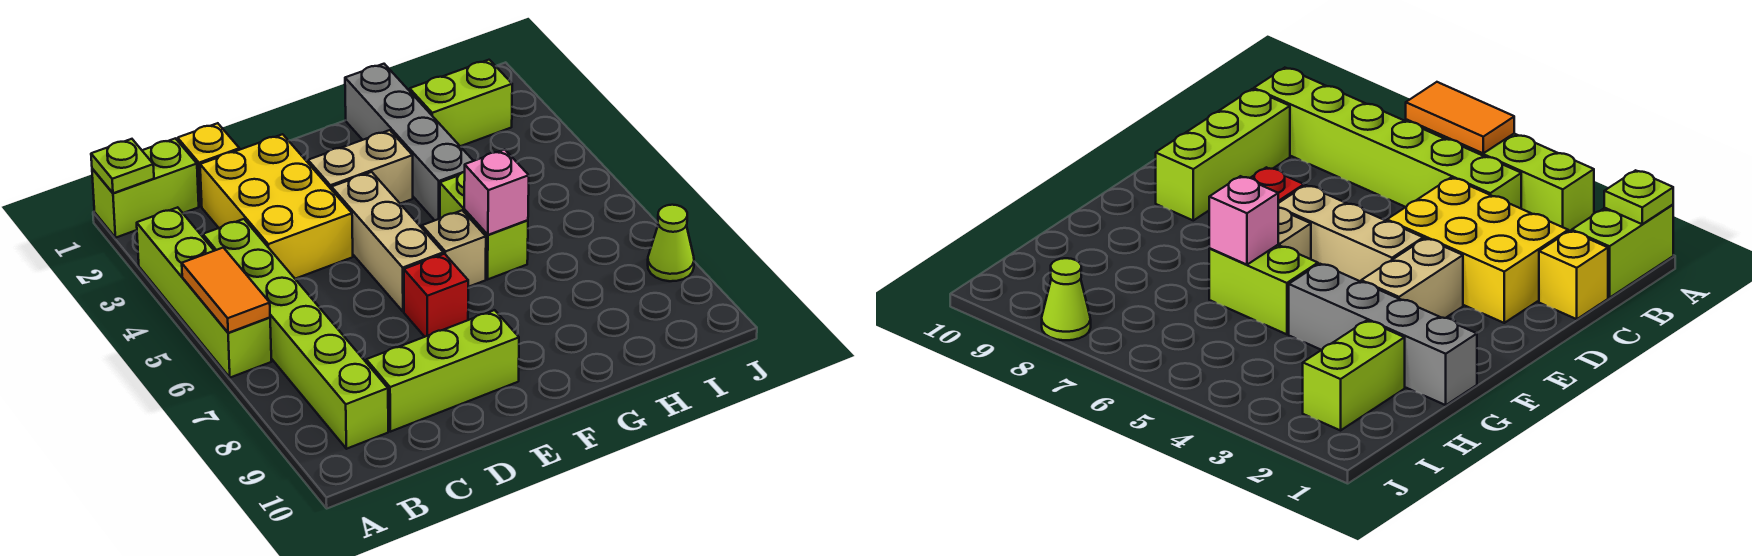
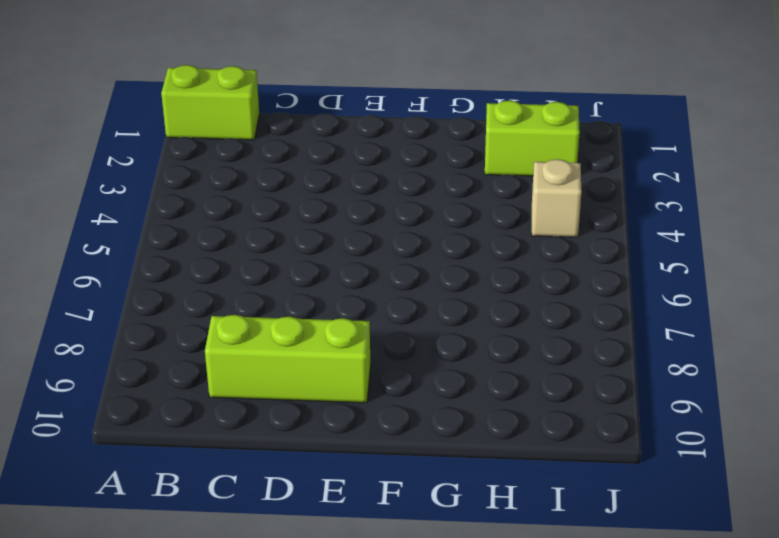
tan 1x1 brick [532,159,581,237] -> tan 1x1 brick moved to [422,210,486,287]
none -> lime 1x4 brick [137,207,271,378]
none -> lime 1x6 brick [203,219,388,449]
none -> yellow 1x1 brick [178,123,240,206]

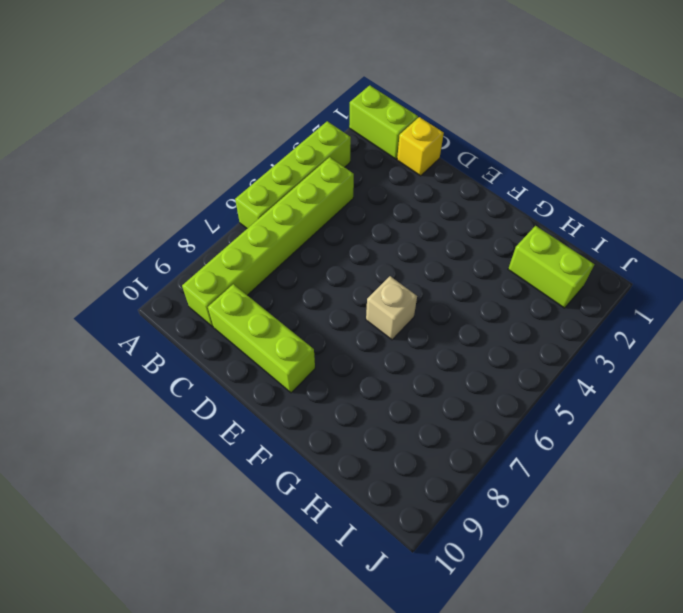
none -> yellow 2x3 brick [200,134,353,279]
none -> tan 1x2 brick [308,130,413,204]
none -> tan 1x3 brick [332,172,443,312]

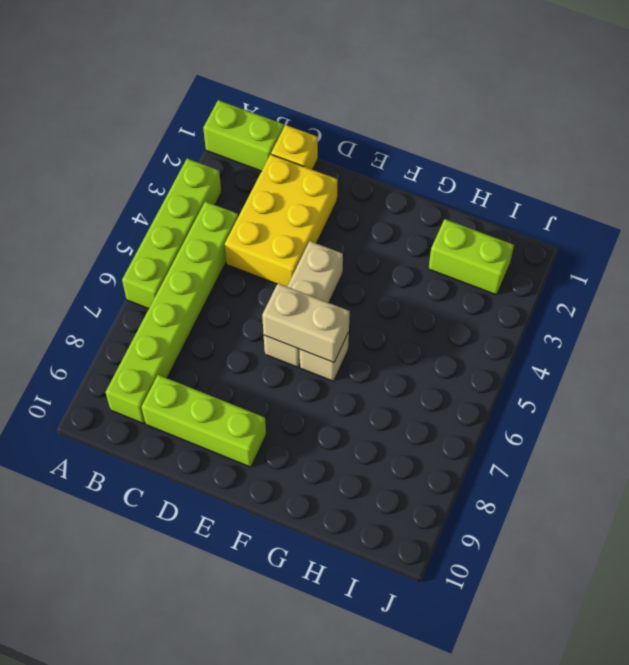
tan 1x2 brick [262,283,350,362] -> tan 1x2 brick moved to [308,130,413,204]
none -> red 1x1 brick [404,254,468,337]
none -> grey 1x4 brick [345,64,473,220]
none -> lime 1x2 brick [440,172,528,279]

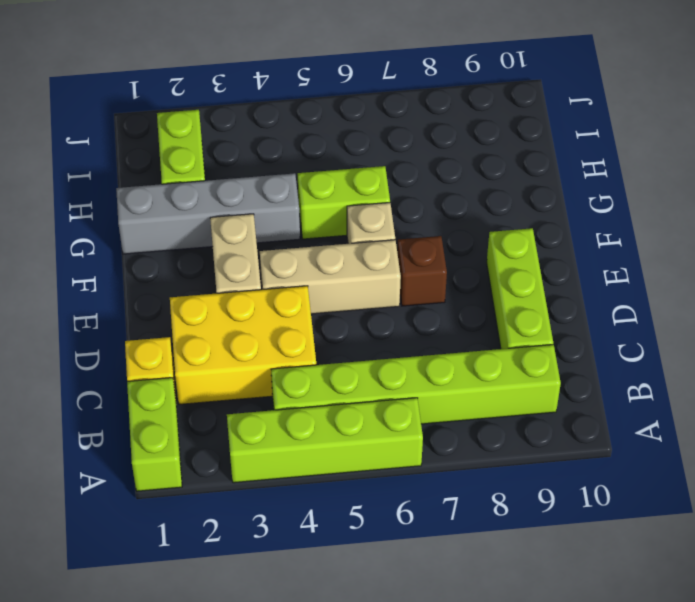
brown 1x1 brick [397,236,447,306] -> red 1x1 brick [404,254,468,337]
none -> lime 1x1 cone [648,205,694,281]
none -> lime 1x1 plate [91,139,154,193]
none -> orange 1x2 tile [182,248,270,333]

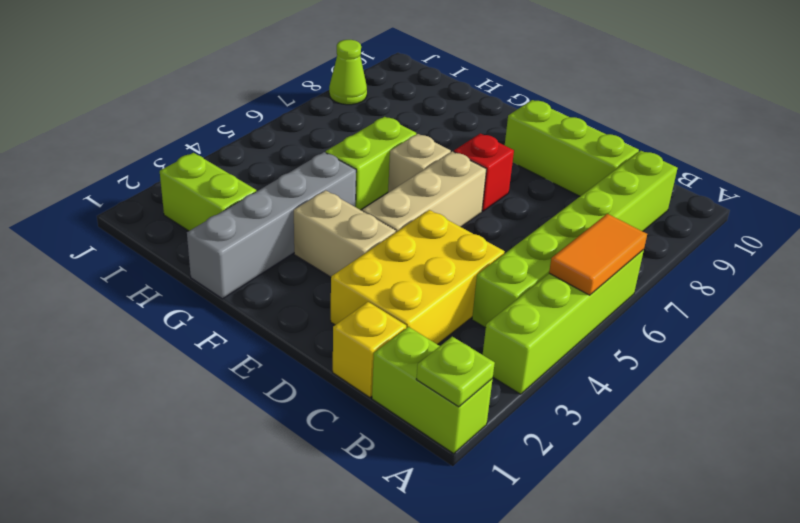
none -> pink 1x1 brick [464,150,529,235]

